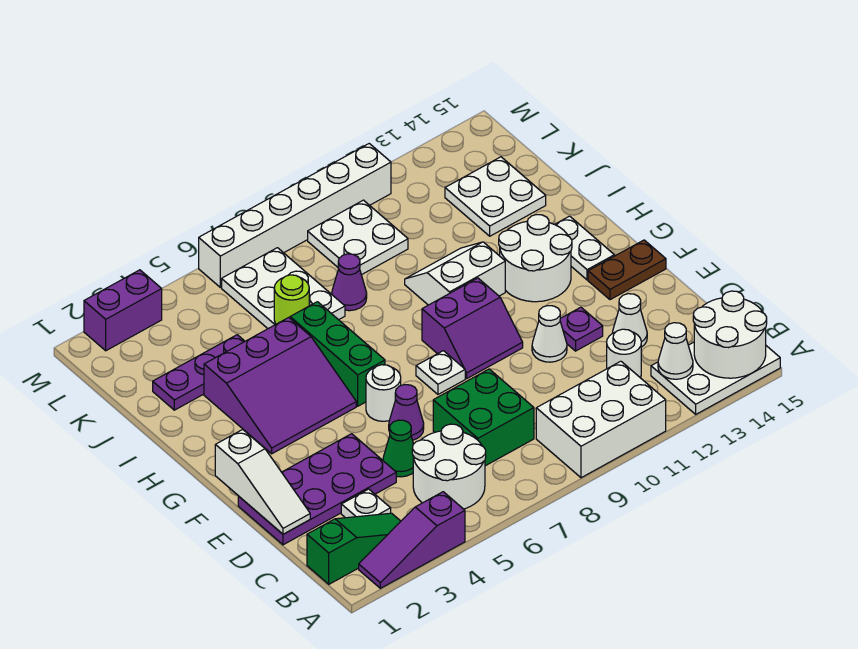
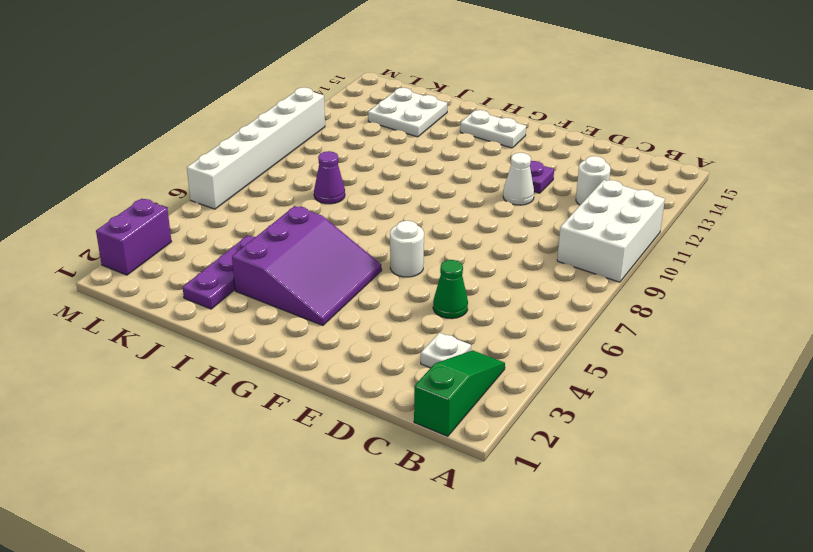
none -> purple 1x3 slope [359,492,465,588]
none -> white 2x3 plate [651,342,780,414]
none -> white 2x2 round brick [412,424,486,509]
none -> green 2x2 brick [433,369,534,466]

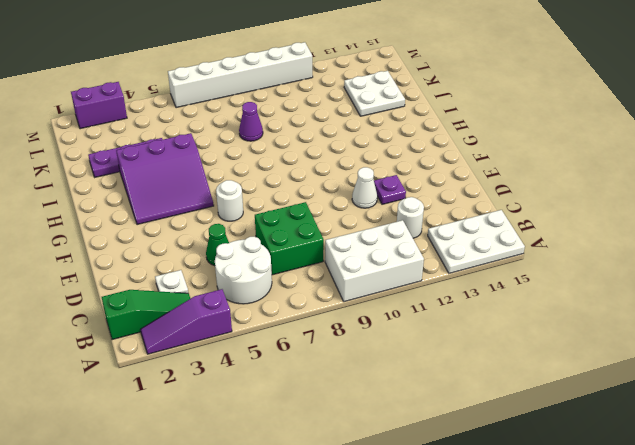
none -> purple 2x4 plate [238,434,396,545]
none -> white 1x1 cone [613,294,647,347]
none -> purple 1x1 cone [389,385,424,440]
none -> white 1x1 plate [416,351,465,394]

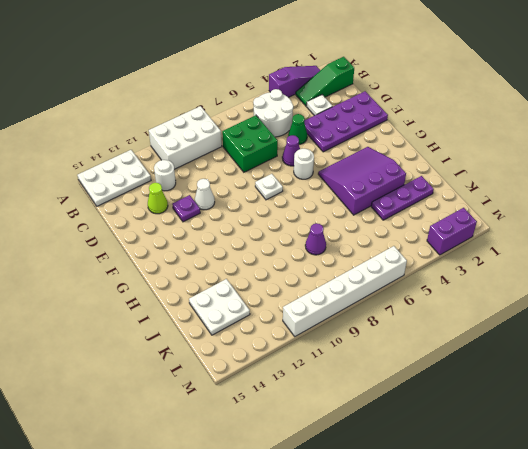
lime 1x1 cone [148,183,168,214] -> white 1x1 cone [613,294,647,347]
none -> purple 2x2 slope [422,278,523,379]
none -> brown 1x2 plate [588,240,666,300]
none -> green 1x3 brick [290,302,385,406]
none -> white 2x2 round brick [499,215,572,302]

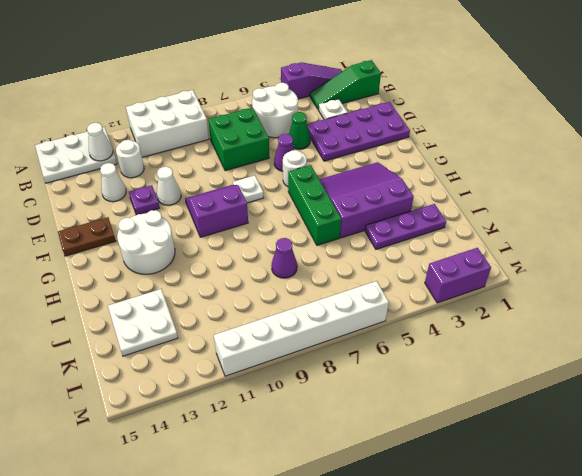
none -> white 1x2 plate [555,216,614,280]
none -> white 2x2 slope [405,242,505,305]
none -> white 2x3 plate [222,248,345,329]
none -> white 2x2 plate [308,200,408,275]

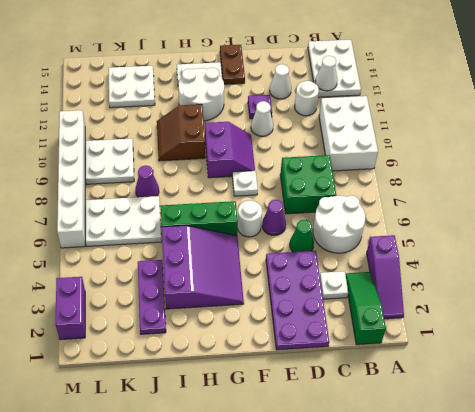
brown 2x2 slope [157,104,205,161] -> white 2x2 slope [405,242,505,305]
none -> white 2x2 round brick [693,291,767,378]
none -> white 1x3 slope [215,430,310,534]
none -> lime 1x1 round brick [274,275,309,324]

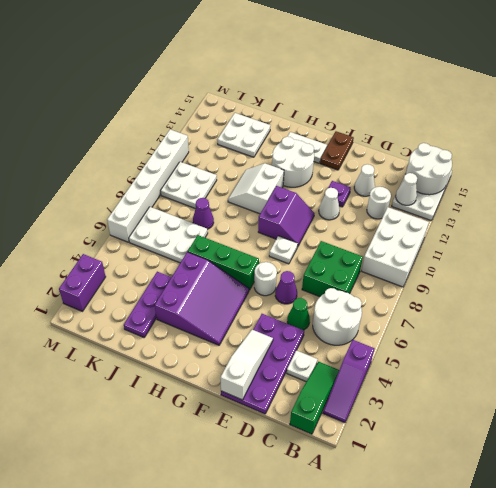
white 1x3 slope [220,330,273,400] -> white 1x3 slope turned to [215,430,310,534]
none -> lime 1x1 round brick [274,275,309,324]

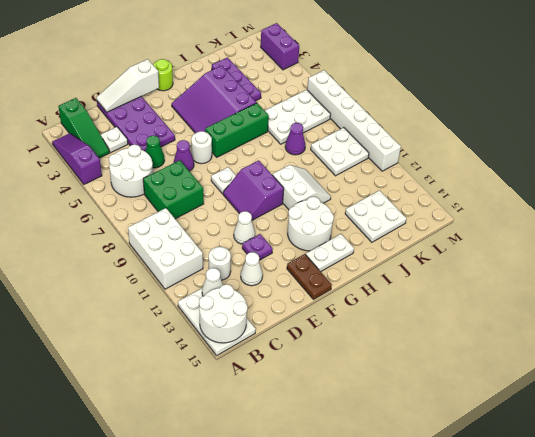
lime 1x1 round brick [153,59,173,91] -> lime 1x1 round brick moved to [274,275,309,324]

